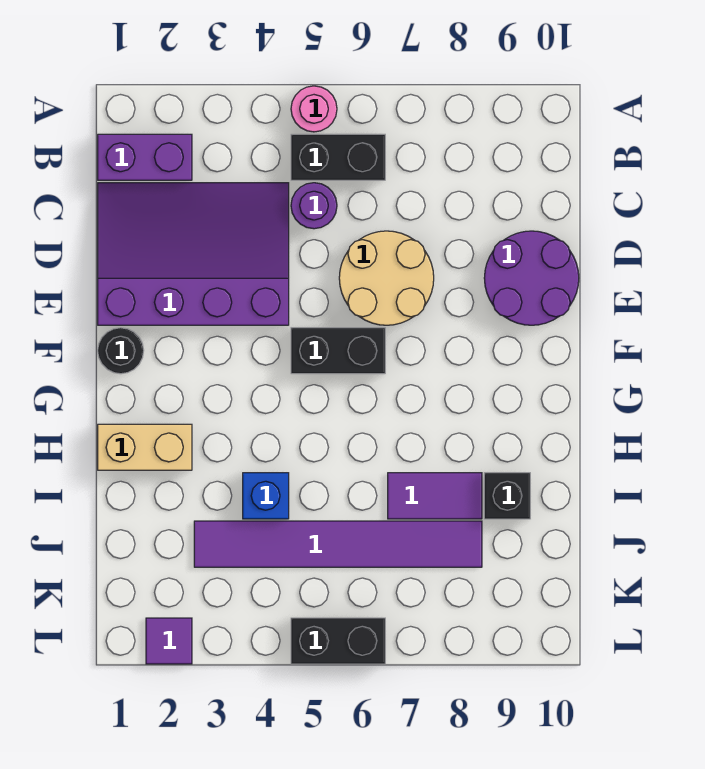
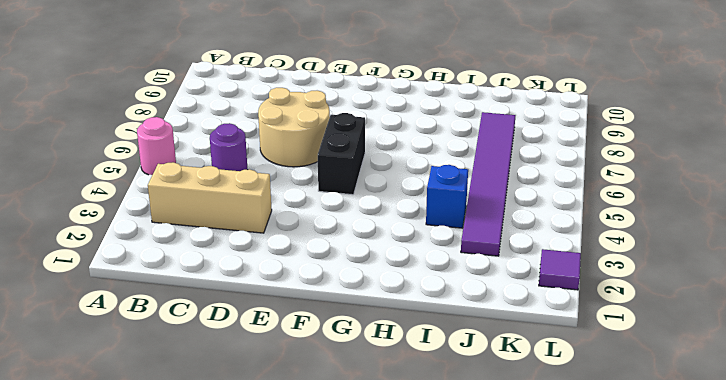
tan 1x3 brick [148,162,272,233] -> purple 3x4 slope [98,183,289,325]
none -> purple 1x2 brick [98,134,192,180]
none -> black 1x2 brick [291,134,385,180]
none -> purple 2x2 round brick [484,231,579,325]

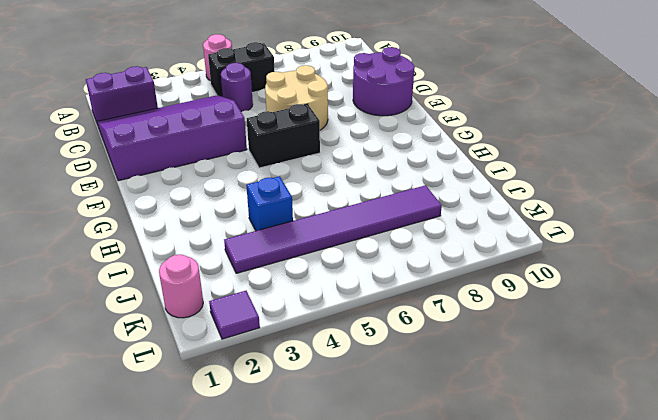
pink 1x1 round brick [159,255,203,318] -> none
none -> black 1x1 round brick [98,328,144,374]
none -> tan 1x2 brick [98,424,192,470]
none -> purple 1x2 tile [388,473,482,519]

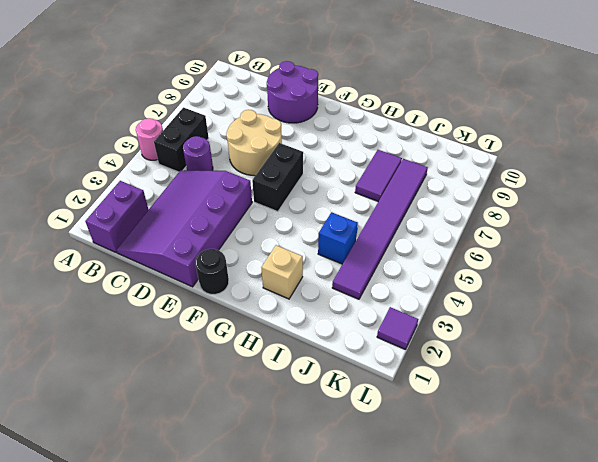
tan 1x1 brick [261,245,303,299] -> tan 1x2 brick [98,424,192,470]
none -> black 1x1 brick [484,473,530,519]
none -> black 1x2 brick [291,618,385,664]

